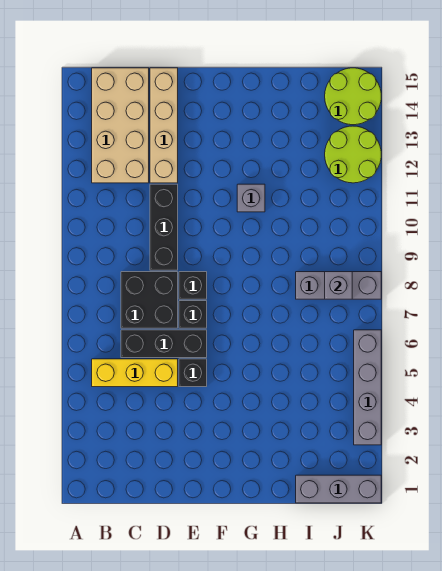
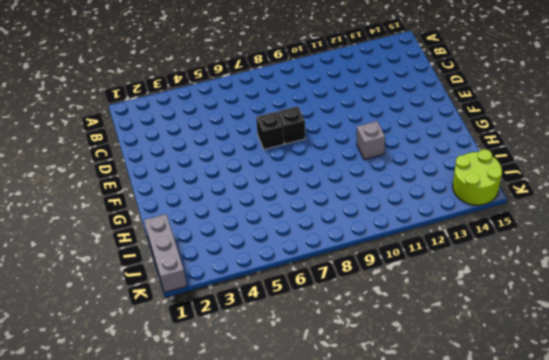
none -> yellow 1x3 brick [92,359,178,387]
none -> tan 2x4 brick [92,68,149,183]
none -> black 1x3 brick [121,330,207,358]

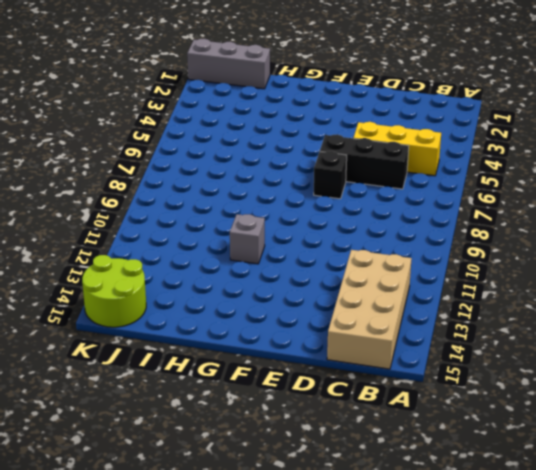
none -> black 2x2 brick [121,272,178,328]
none -> black 1x3 brick [150,184,178,270]
none -> tan 1x4 brick [150,68,178,183]

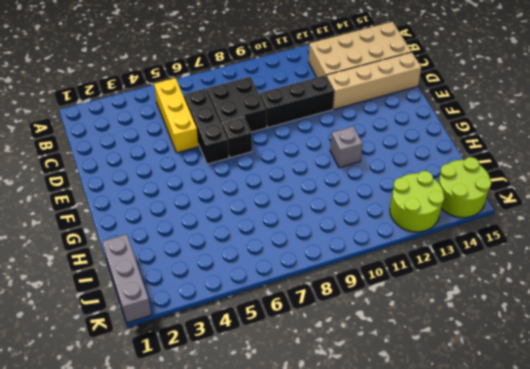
none -> black 1x1 brick [179,359,207,387]
none -> black 1x1 brick [179,272,207,299]
none -> grey 1x3 brick [296,272,381,299]

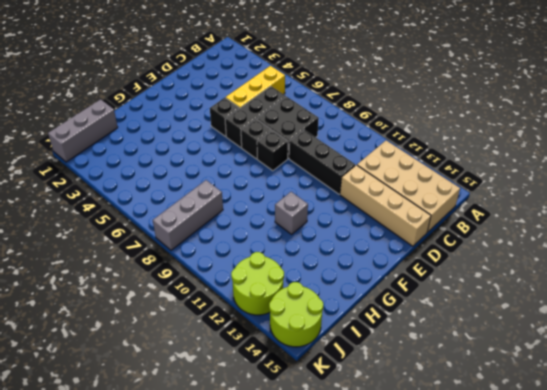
none -> grey 1x4 brick [354,330,381,445]
none -> grey 1x1 brick [325,272,352,299]

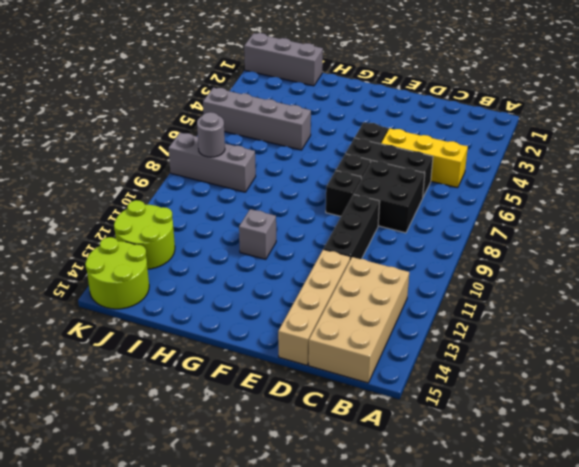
grey 1x4 brick [203,88,311,150] -> grey 1x4 brick turned to [354,330,381,445]
grey 1x1 round brick [197,112,225,157] -> grey 1x1 brick [325,272,352,299]

